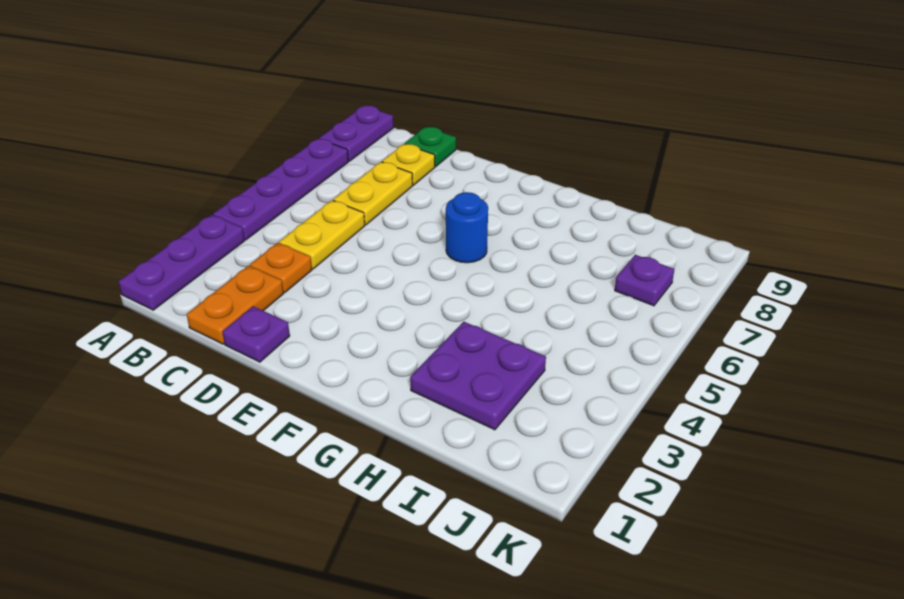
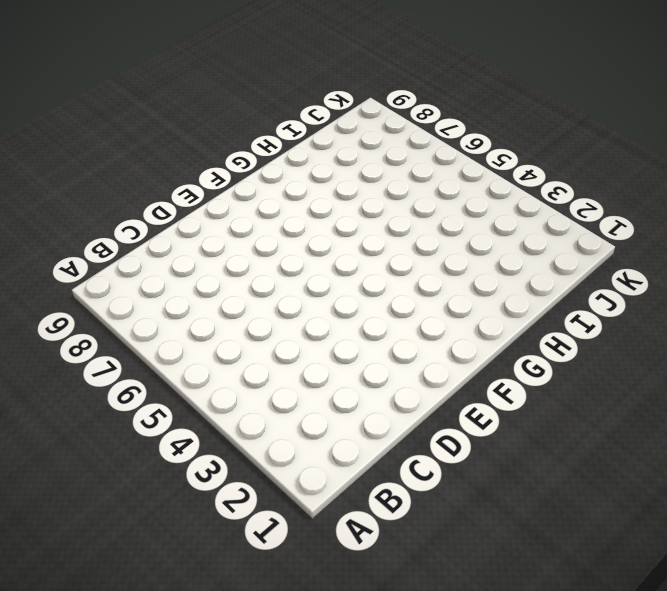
none -> purple 1x3 plate [119,215,245,310]
none -> purple 1x4 plate [213,139,348,240]
none -> purple 1x2 plate [319,106,393,161]

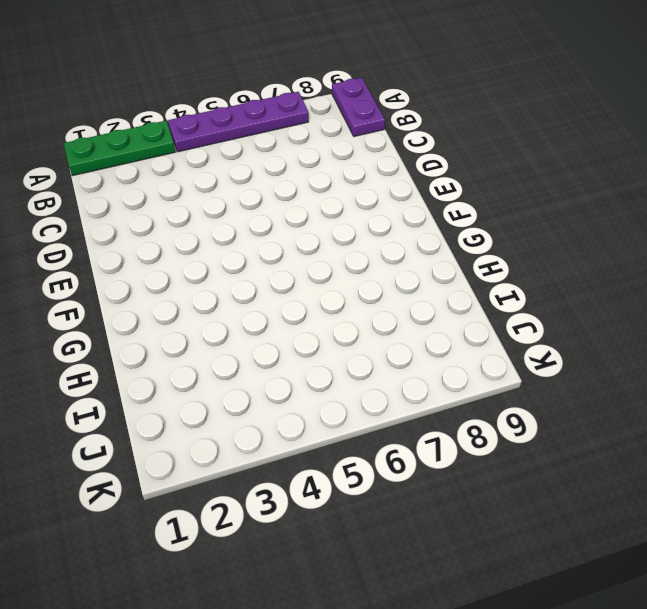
green 1x3 plate [64,121,175,176] -> purple 1x3 plate [119,215,245,310]
purple 1x2 plate [332,78,385,137] -> purple 1x2 plate turned to [319,106,393,161]
none -> orange 1x2 plate [187,266,283,344]
none -> orange 1x1 plate [250,243,312,293]
none -> yellow 1x2 plate [279,200,365,269]

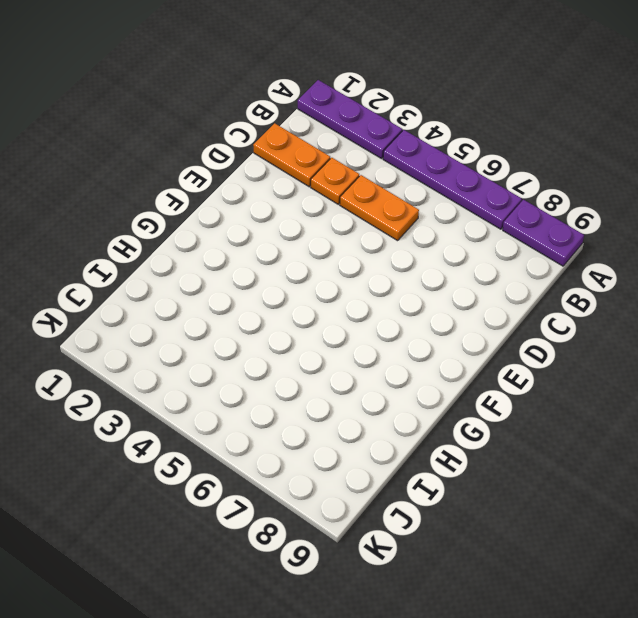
orange 1x2 plate [340,175,419,241] -> yellow 1x2 plate [279,200,365,269]
none -> yellow 1x2 plate [333,162,413,225]
none -> yellow 1x1 plate [382,144,435,185]
none -> green 1x1 plate [405,127,456,167]

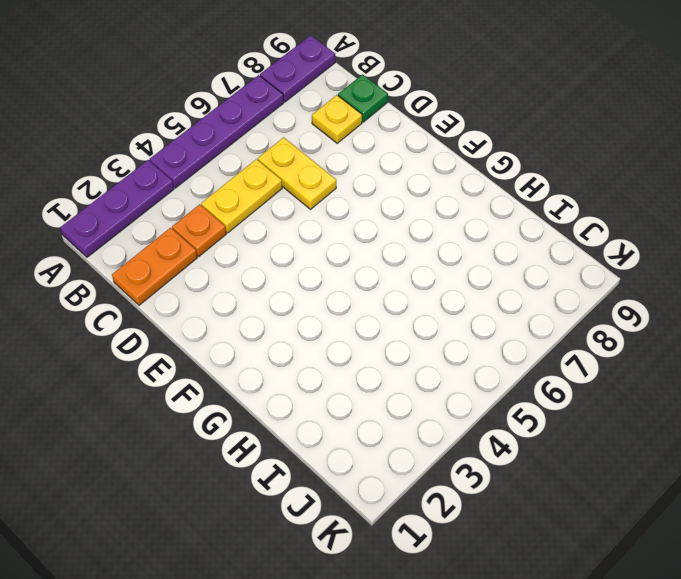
yellow 1x2 plate [258,137,336,209] -> yellow 1x2 plate turned to [333,162,413,225]
none -> purple 1x1 plate [222,306,290,362]
none -> blue 1x1 round brick [446,192,488,263]
none -> purple 2x2 plate [410,322,546,430]

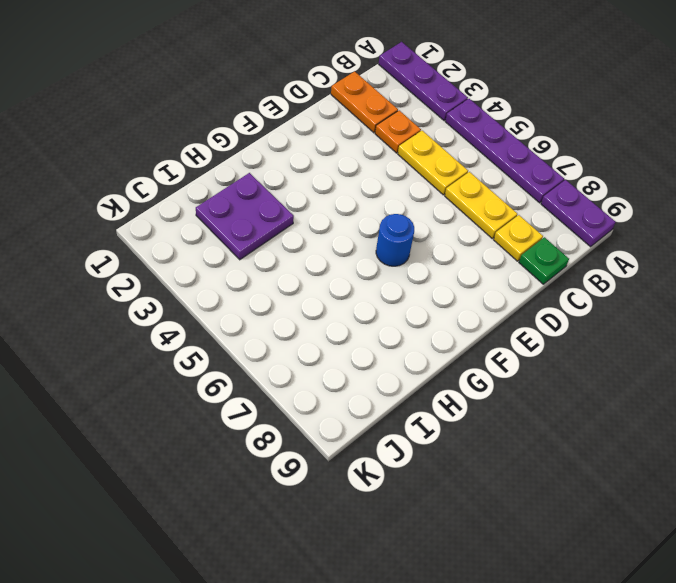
none -> purple 1x1 plate [222,306,290,362]
none -> purple 1x1 plate [615,255,674,306]

